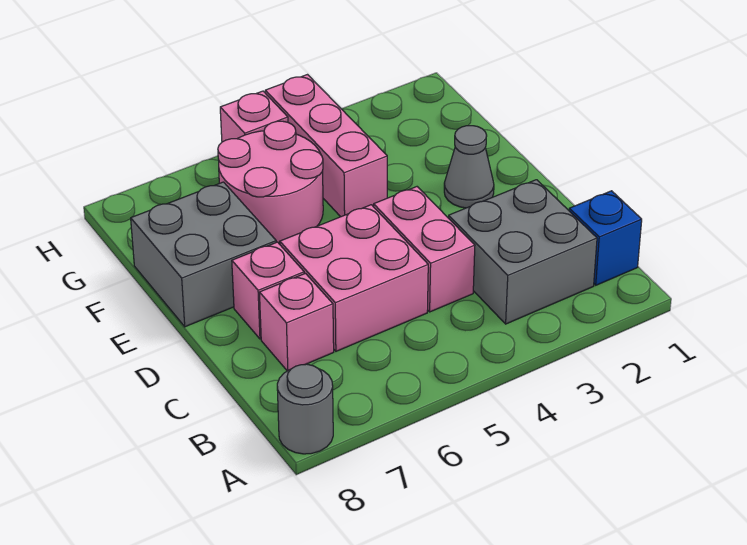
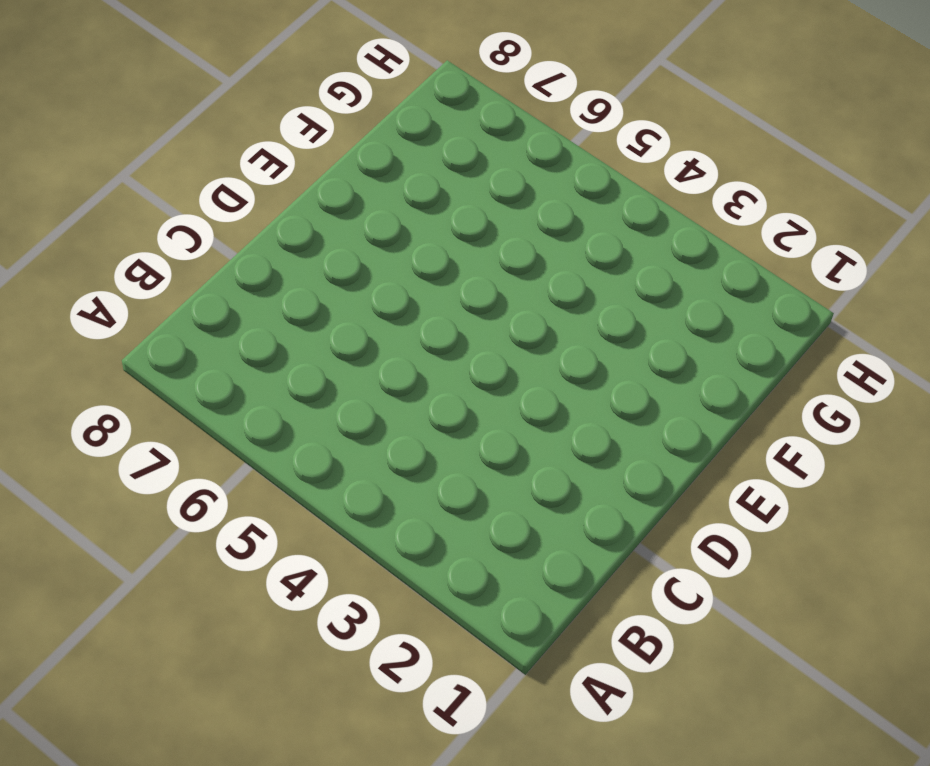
none -> grey 1x1 round brick [277,364,333,454]
none -> blue 1x1 brick [569,191,642,285]
none -> grey 2x2 brick [449,180,597,324]

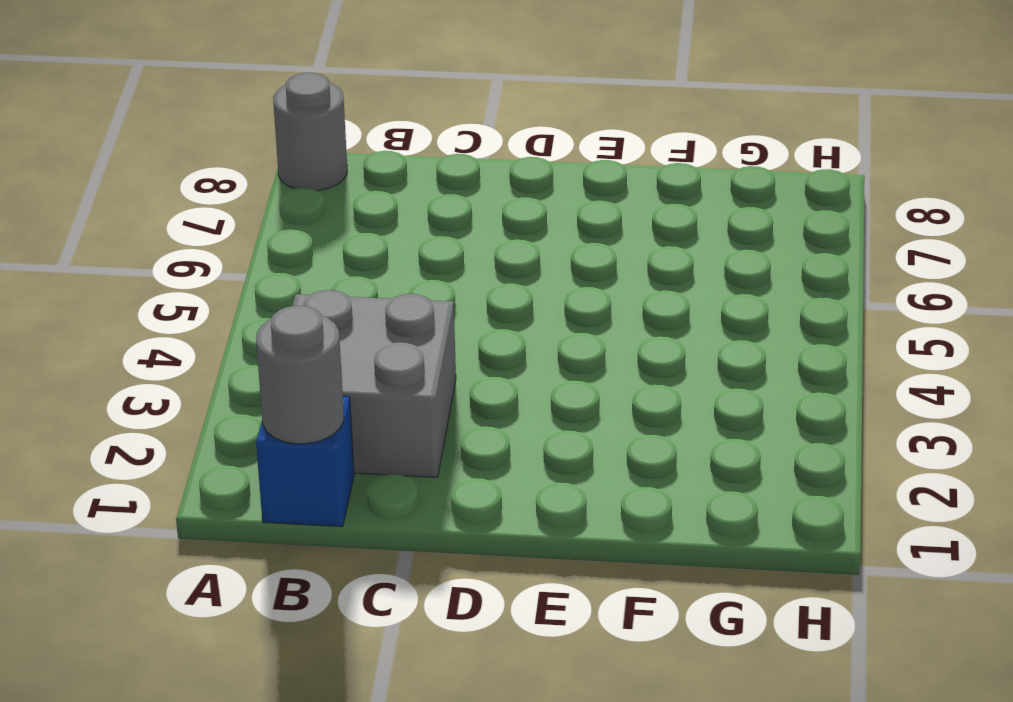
grey 1x1 round brick [256,306,344,444] -> none
none -> pink 1x2 brick [374,187,475,312]
none -> pink 2x2 brick [280,205,428,351]
none -> pink 1x1 brick [259,273,334,371]

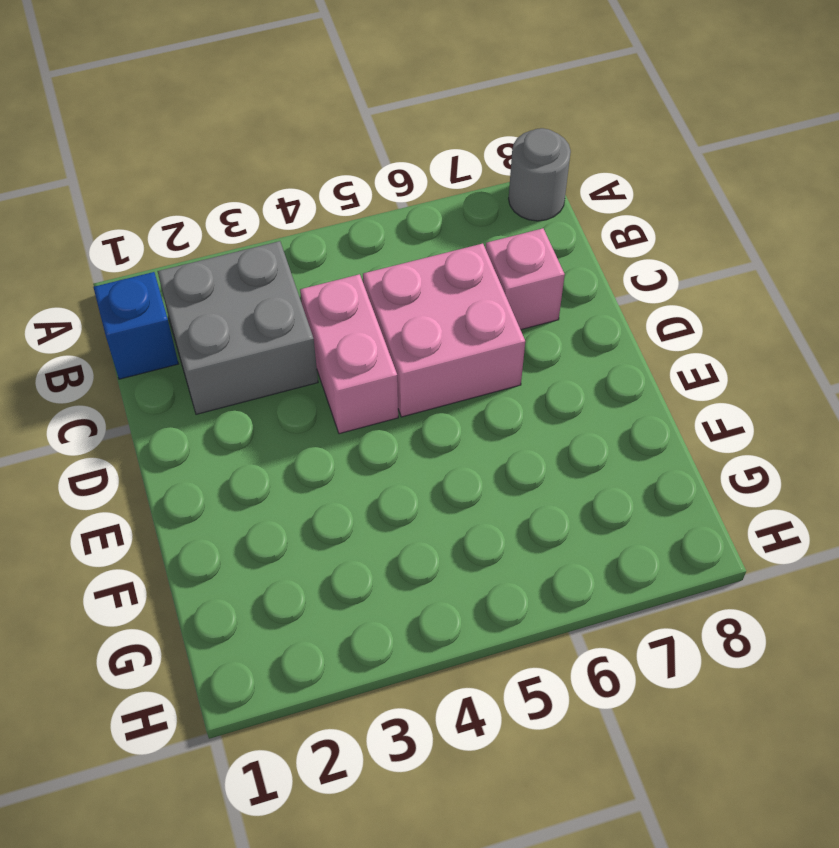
none -> pink 1x1 brick [232,242,304,339]
none -> grey 1x1 cone [444,126,494,208]
none -> grey 2x2 brick [131,182,276,327]

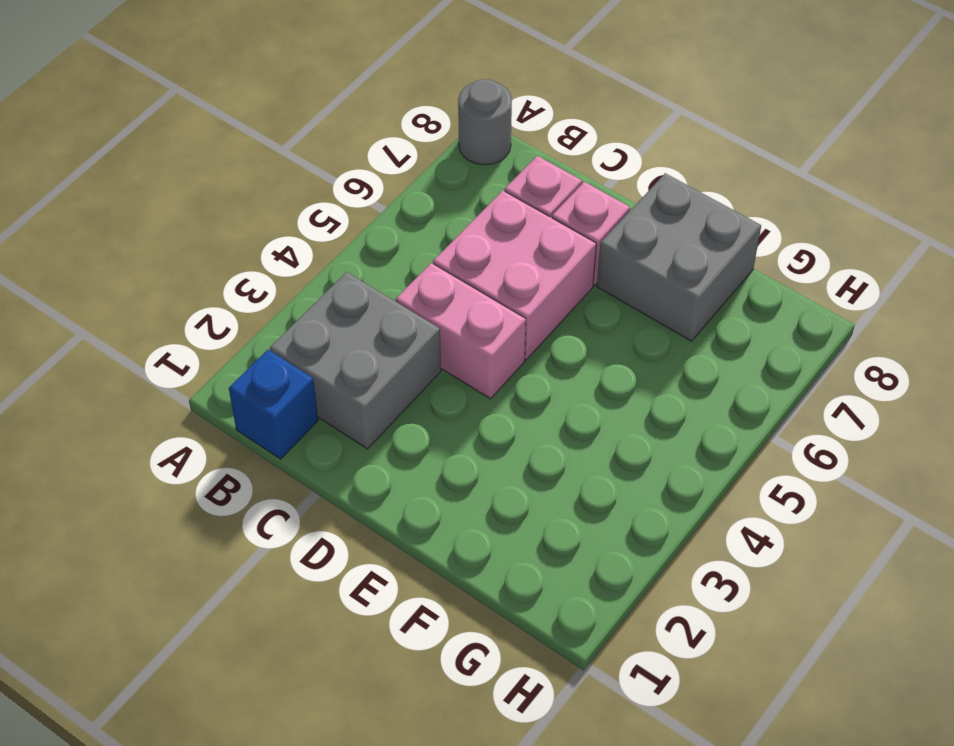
none -> grey 1x1 cone [444,126,494,208]
none -> pink 1x3 brick [265,75,387,217]
none -> pink 2x2 round brick [218,121,323,244]

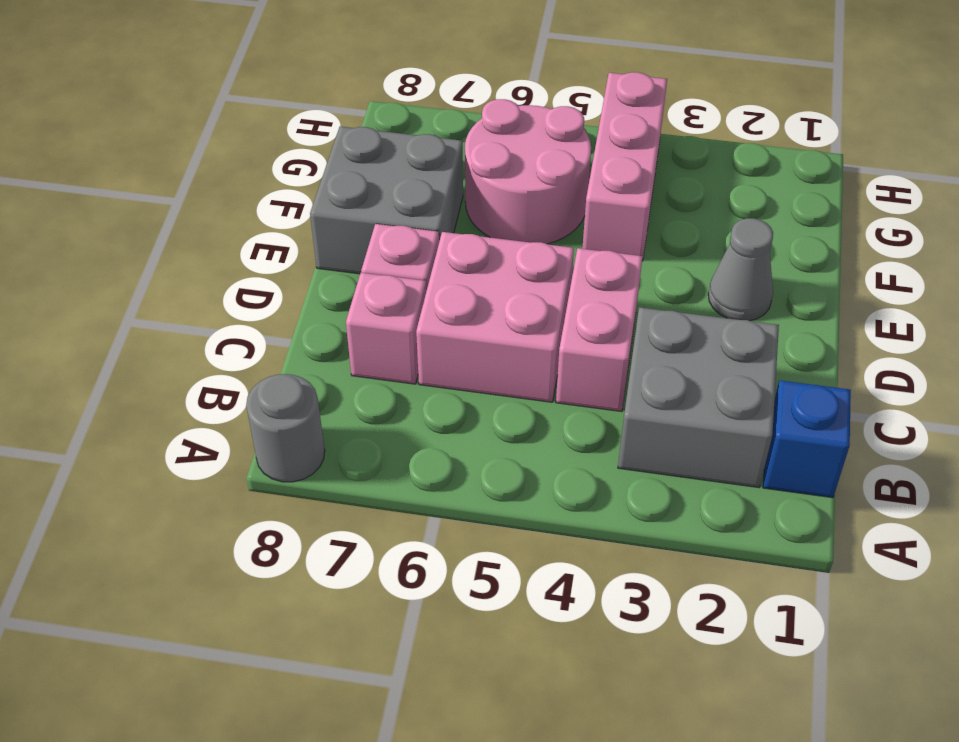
none -> pink 1x1 brick [220,91,288,142]

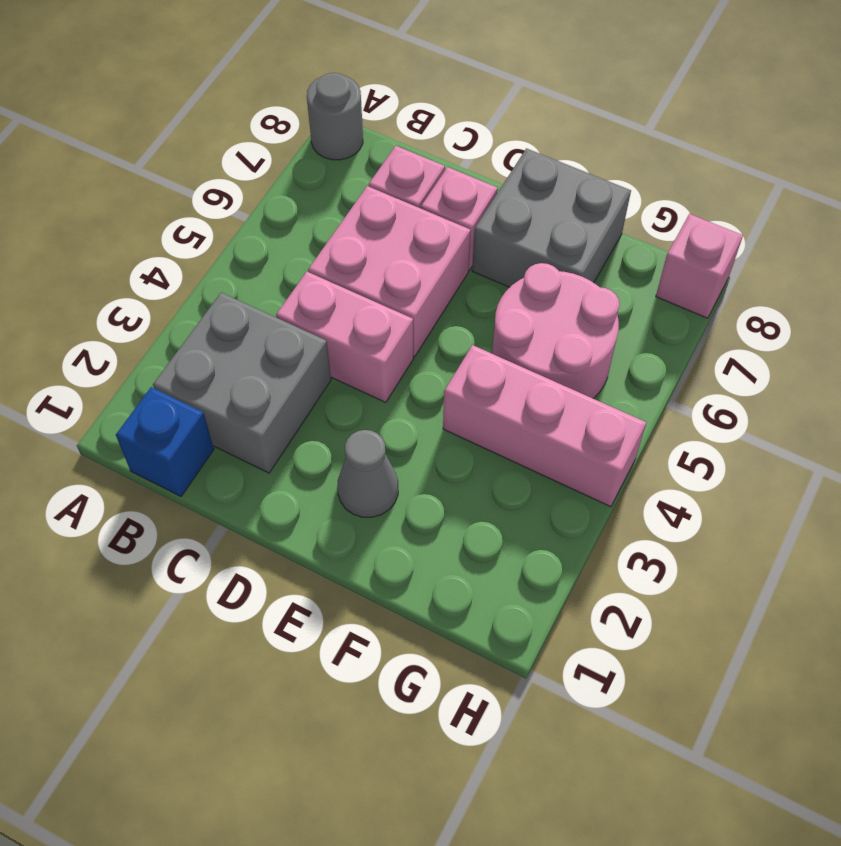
pink 1x1 brick [656,214,743,318] -> pink 1x1 brick moved to [220,91,288,142]

